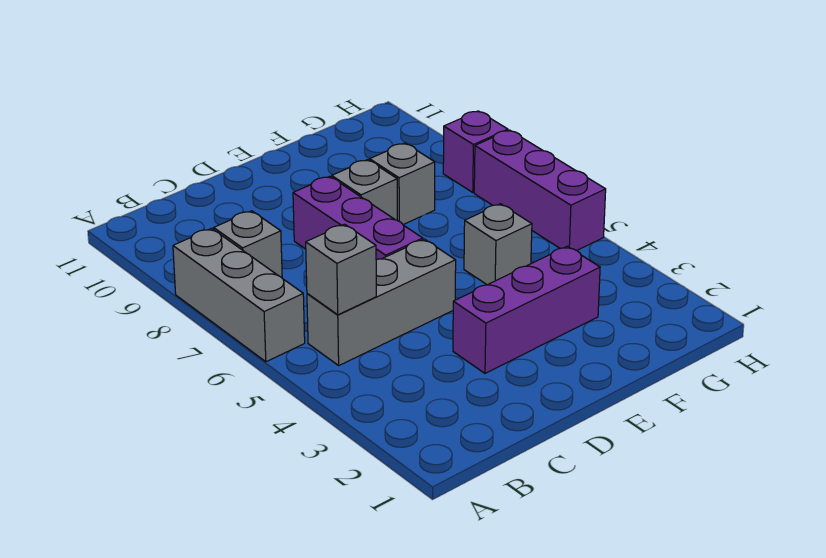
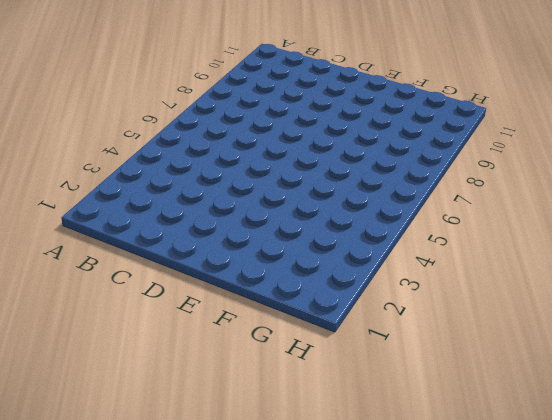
none -> grey 1x3 brick [173,228,305,362]
none -> grey 1x3 brick [307,239,456,365]

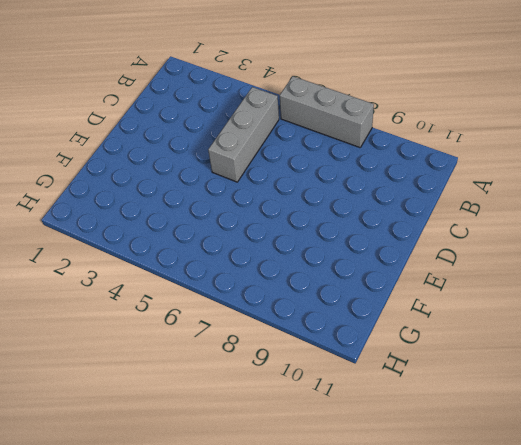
none -> grey 1x1 brick [214,211,282,278]
none -> purple 1x3 brick [453,246,600,373]

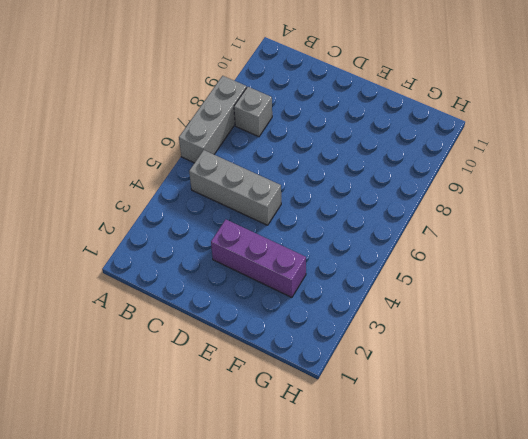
none -> purple 1x3 brick [293,176,423,260]
none -> grey 1x1 brick [332,160,397,220]

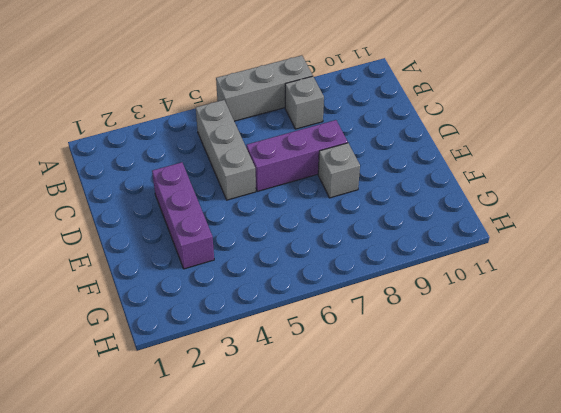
none -> grey 1x1 brick [464,204,532,285]
none -> grey 1x1 brick [370,143,435,225]

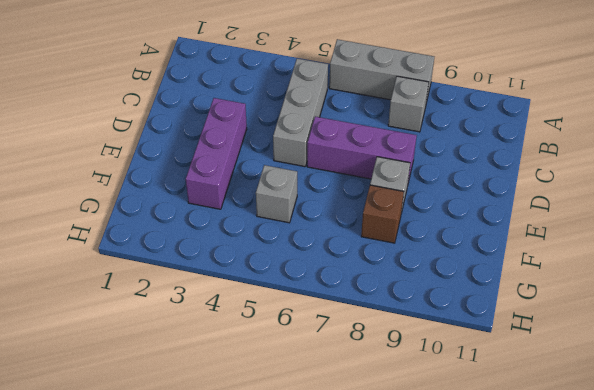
brown 1x1 brick [361,185,404,243] -> grey 1x1 brick [370,143,435,225]
none -> purple 1x3 brick [474,130,606,250]
none -> purple 1x1 brick [443,111,508,192]

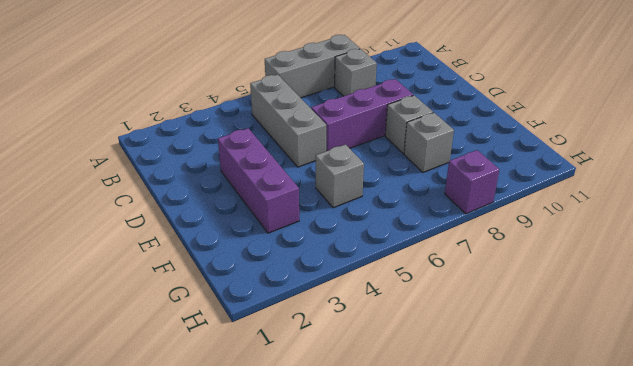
none -> purple 1x3 brick [474,130,606,250]
none -> grey 1x1 brick [306,224,376,315]

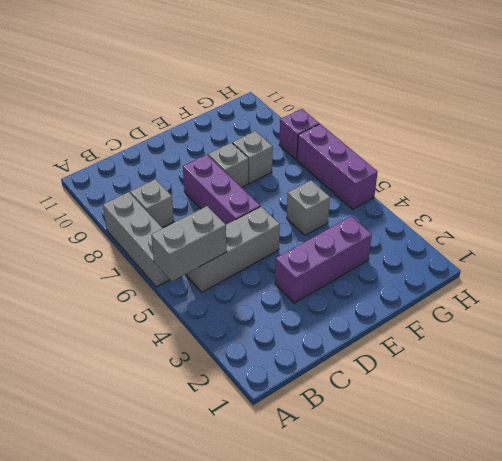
grey 1x2 brick [151,206,227,281] -> grey 1x1 brick [306,224,376,315]

